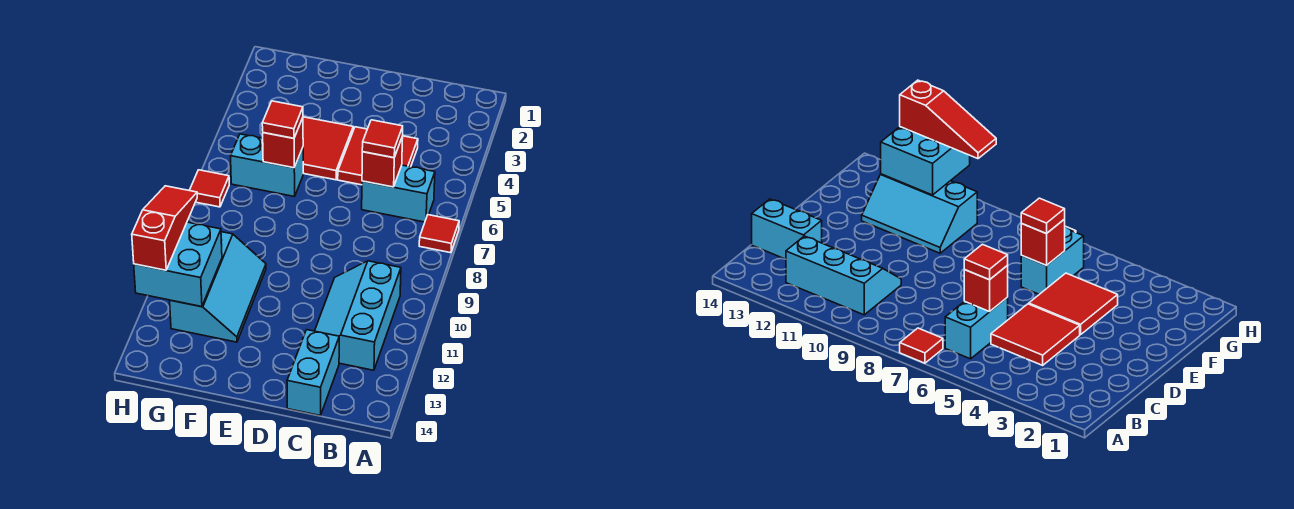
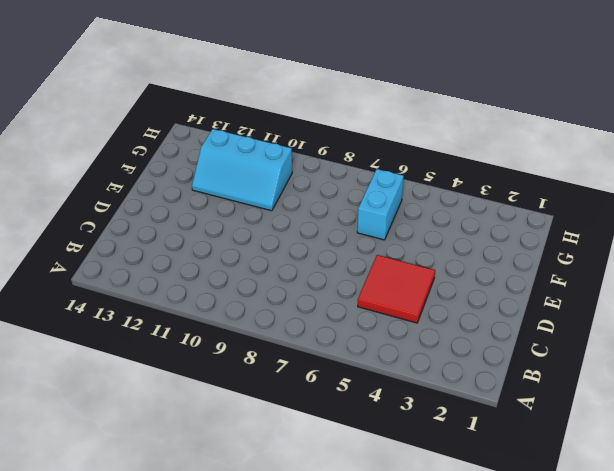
none -> red 1x1 tile [419,215,459,253]
none -> cyan 1x2 brick [362,165,435,222]
none -> cyan 2x3 slope [315,261,401,370]

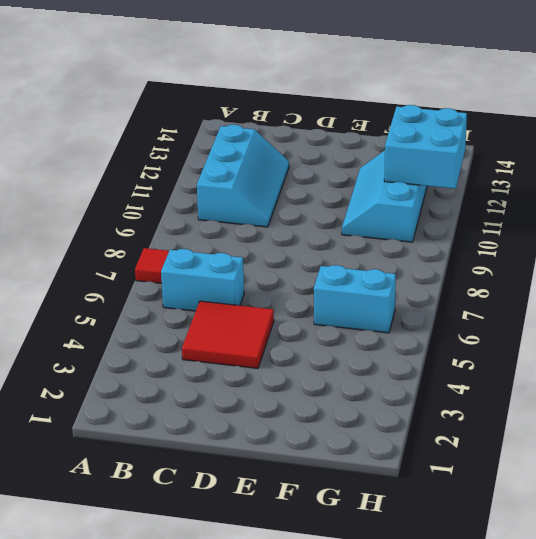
none -> cyan 1x2 brick [287,330,339,415]
none -> red 2x2 tile [303,117,353,180]
none -> red 1x1 tile [189,170,229,207]

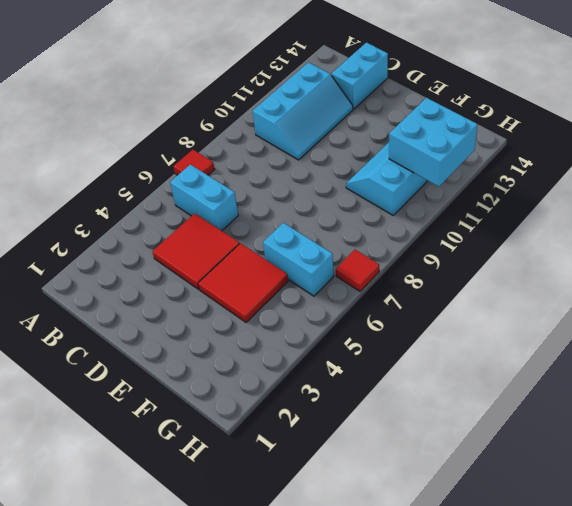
none -> red 1x1 brick [362,136,403,187]
none -> red 1x1 brick [263,118,303,168]
none -> red 1x1 tile [362,120,403,158]

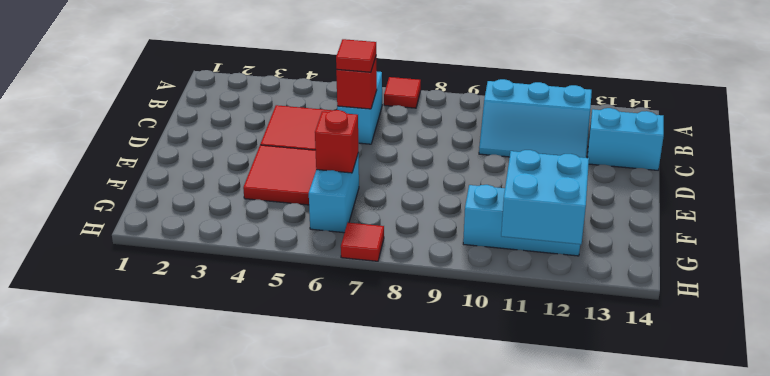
none -> red 1x1 tile [262,101,303,138]
none -> red 1x3 slope [132,186,197,270]

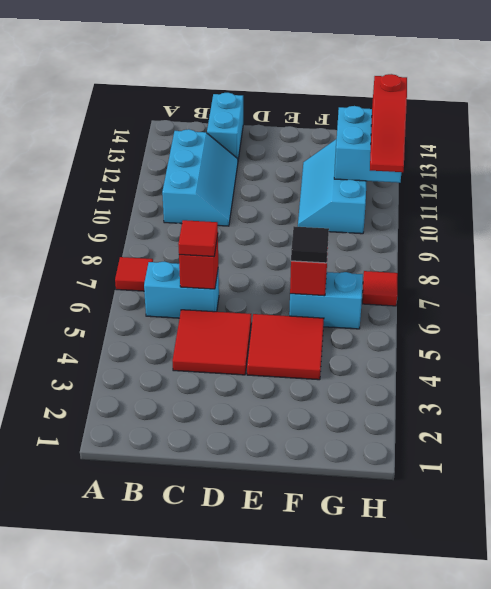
black 1x1 tile [291,226,329,263] -> red 1x1 tile [262,101,303,138]

